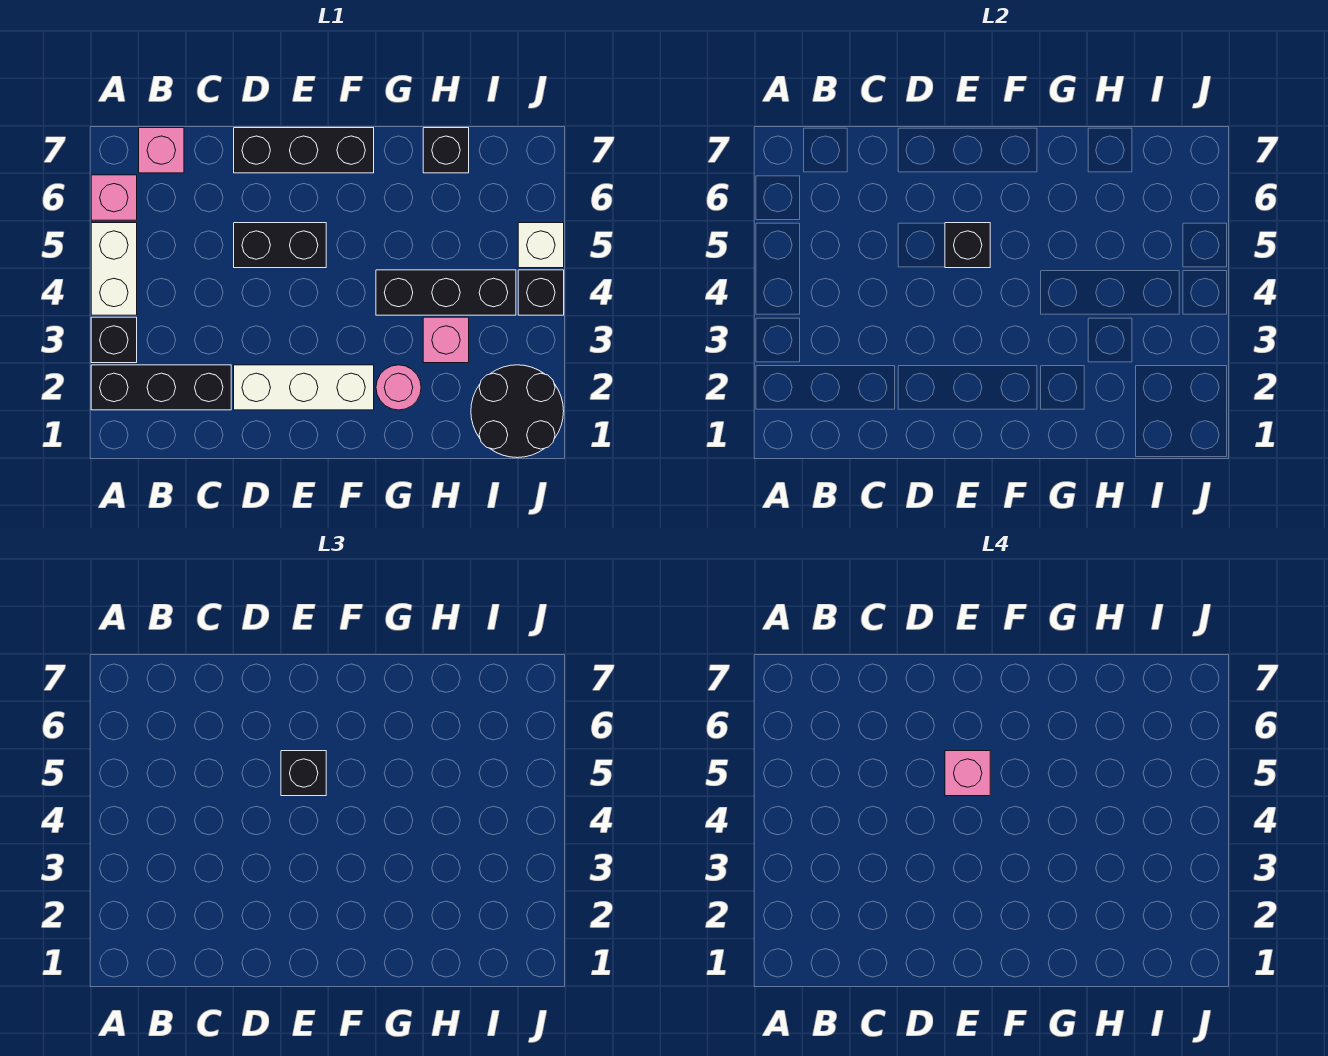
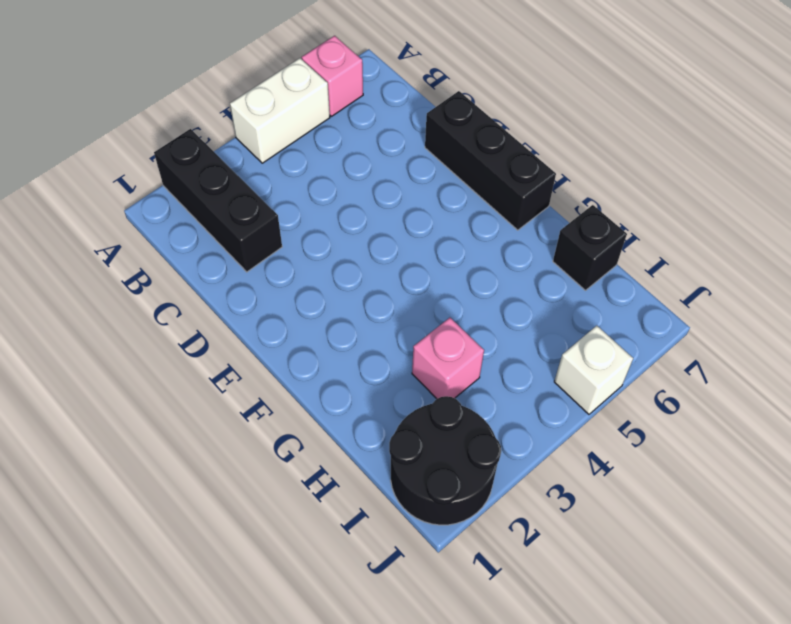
none -> black 1x1 brick [91,317,137,363]
none -> pink 1x1 brick [139,128,184,173]
none -> white 1x3 brick [234,365,374,410]

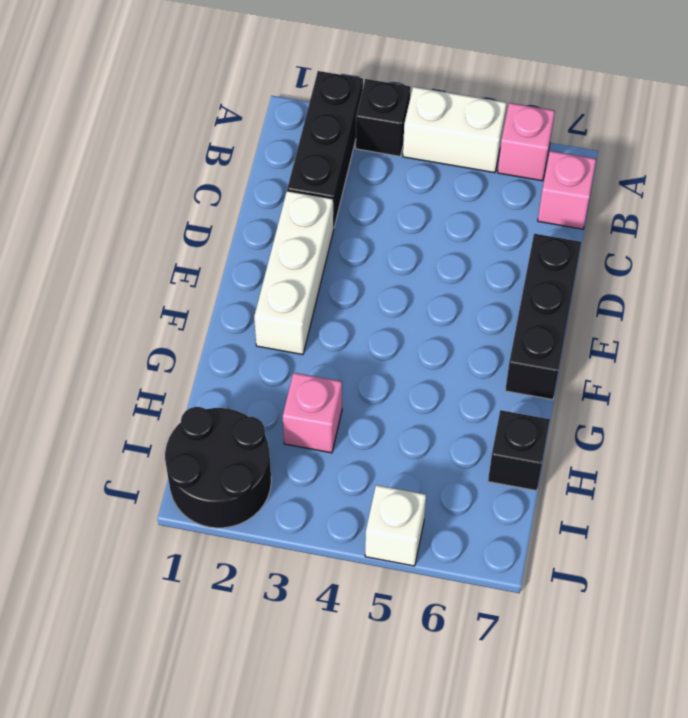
none -> black 1x2 brick [234,223,326,268]
none -> pink 1x1 round brick [376,365,421,410]
none -> black 1x3 brick [376,270,516,315]

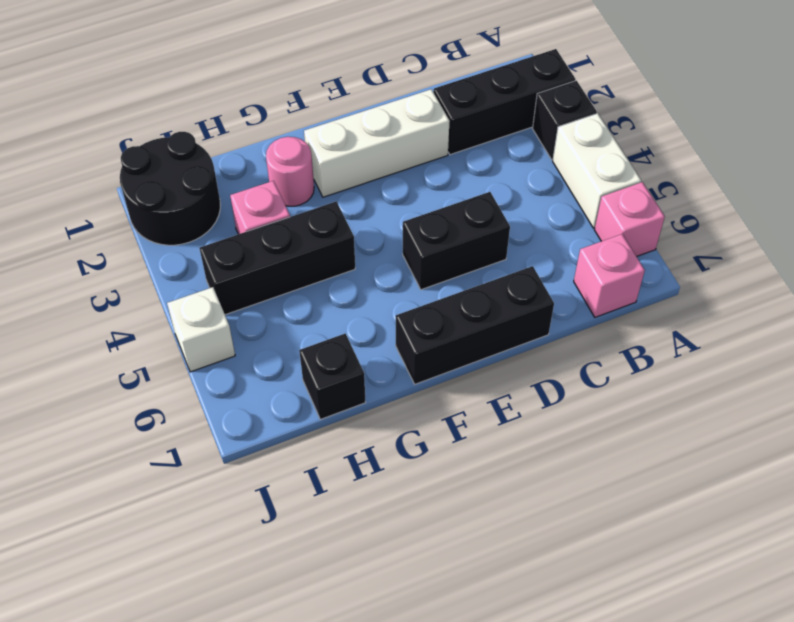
none -> black 1x1 brick [518,270,564,315]
none -> black 1x1 brick [945,223,990,268]
none -> black 1x1 brick [281,751,326,796]

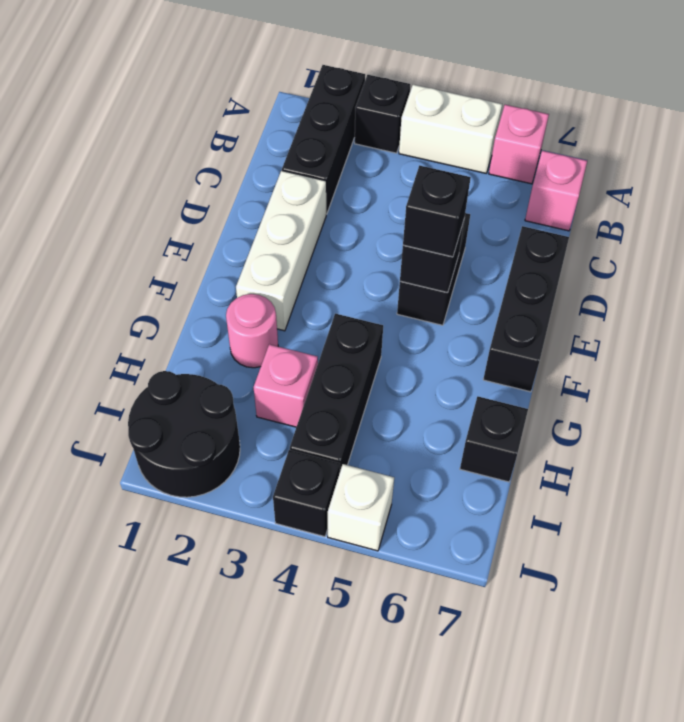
none -> pink 1x1 brick [945,751,990,796]

